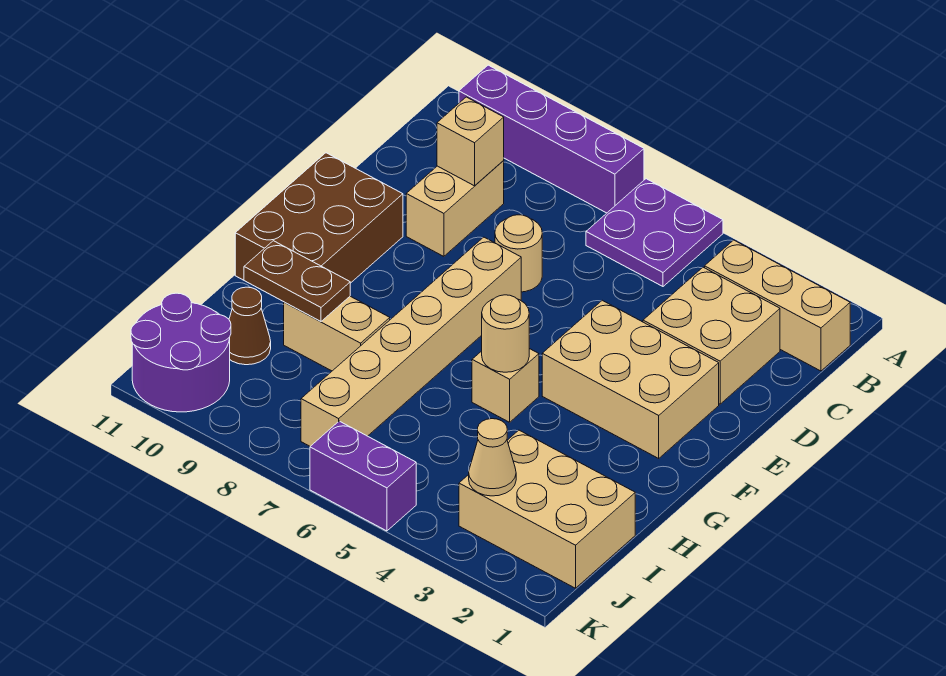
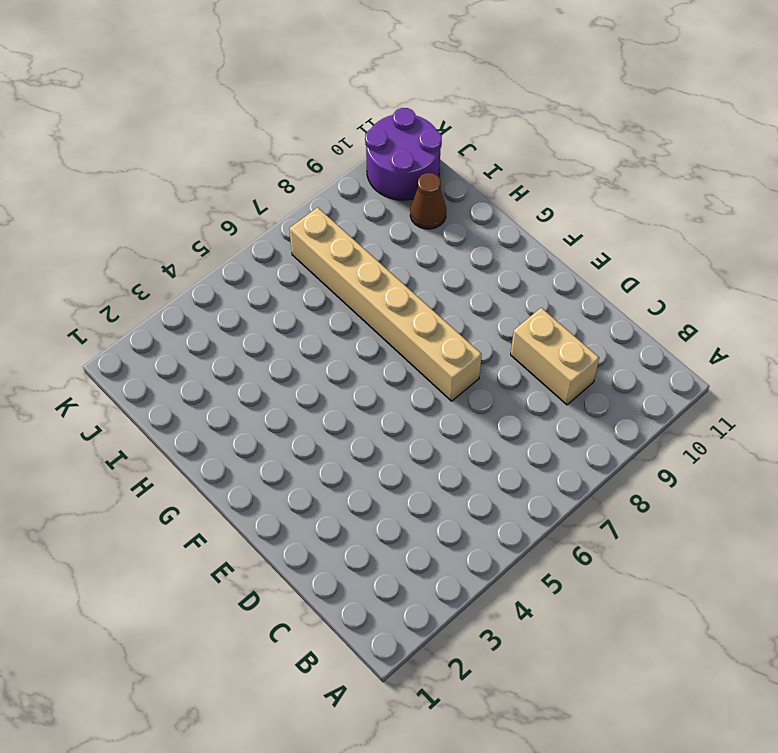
none -> purple 2x2 plate [586,179,723,286]
none -> purple 1x4 brick [459,65,644,213]
none -> tan 1x3 brick [705,240,850,371]

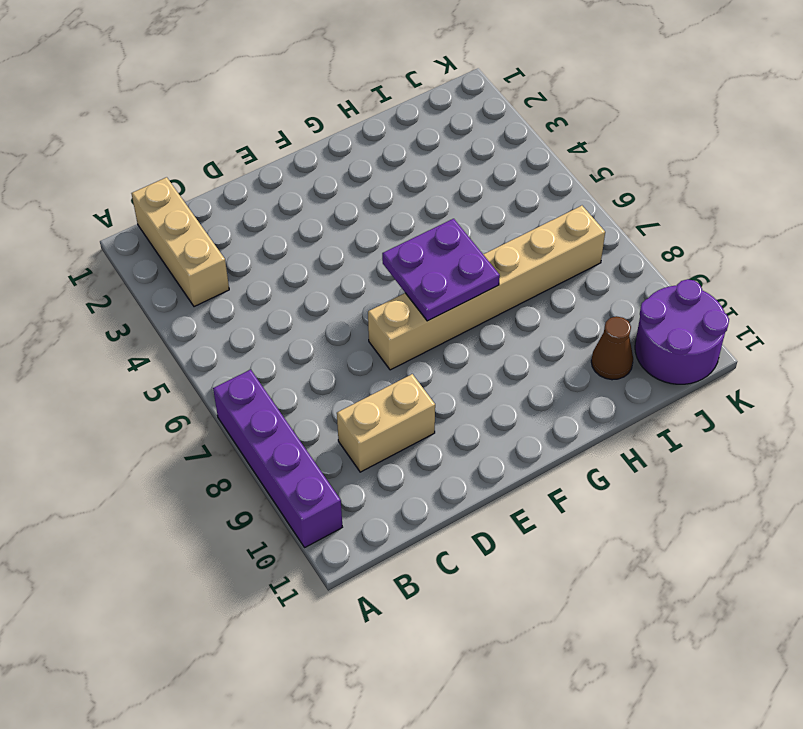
purple 2x2 plate [382,219,500,321] -> purple 2x2 plate moved to [586,179,723,286]
none -> tan 2x2 brick [643,267,780,404]
none -> tan 1x1 round brick [495,215,542,292]
none -> tan 2x3 brick [542,300,719,458]

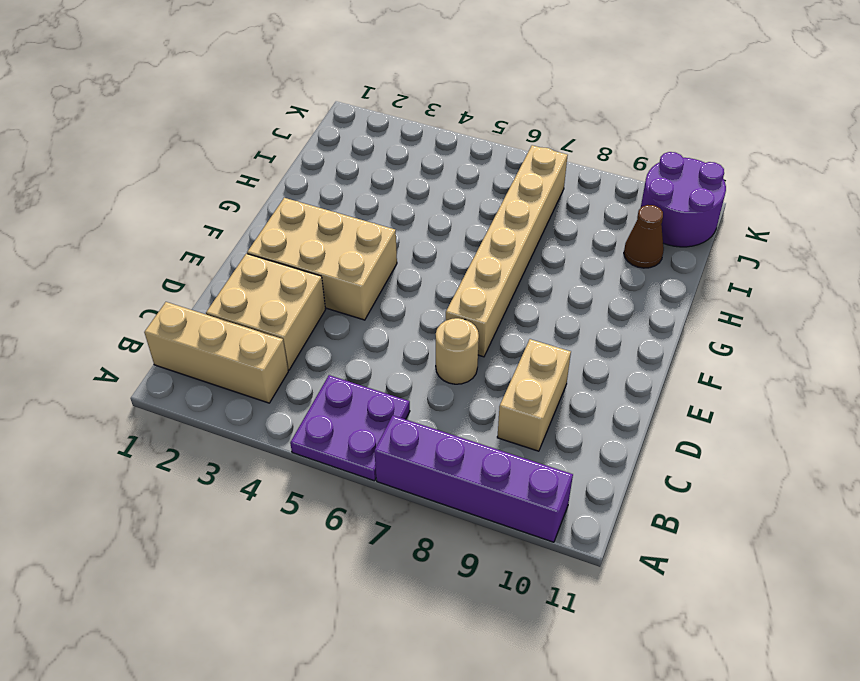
none -> brown 2x3 brick [235,153,403,283]
none -> tan 1x1 brick [472,349,539,422]
none -> tan 1x2 brick [284,296,390,371]

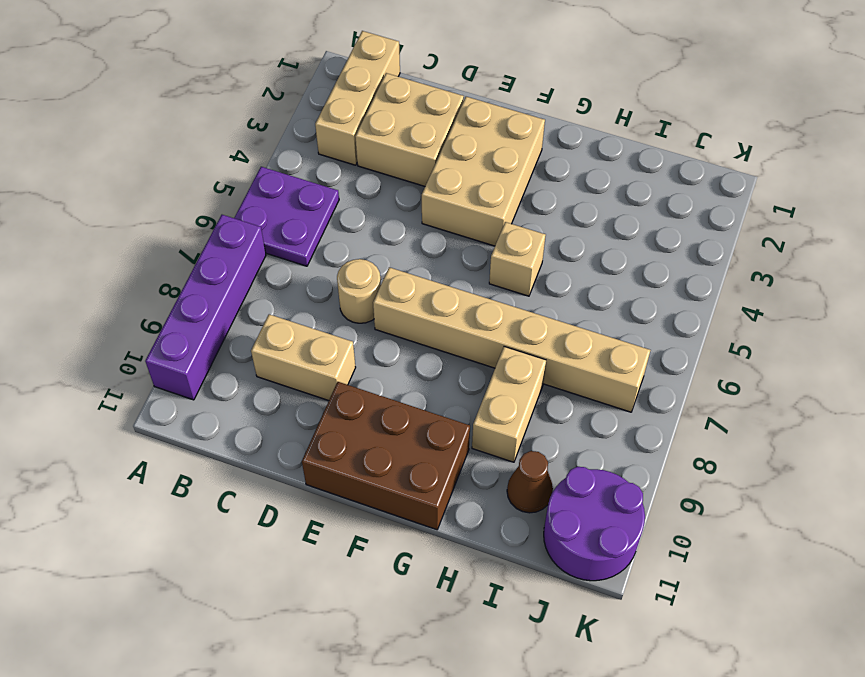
none -> tan 2x3 brick [459,430,635,588]
none -> purple 1x2 brick [310,421,416,531]
none -> tan 1x1 brick [437,97,504,186]

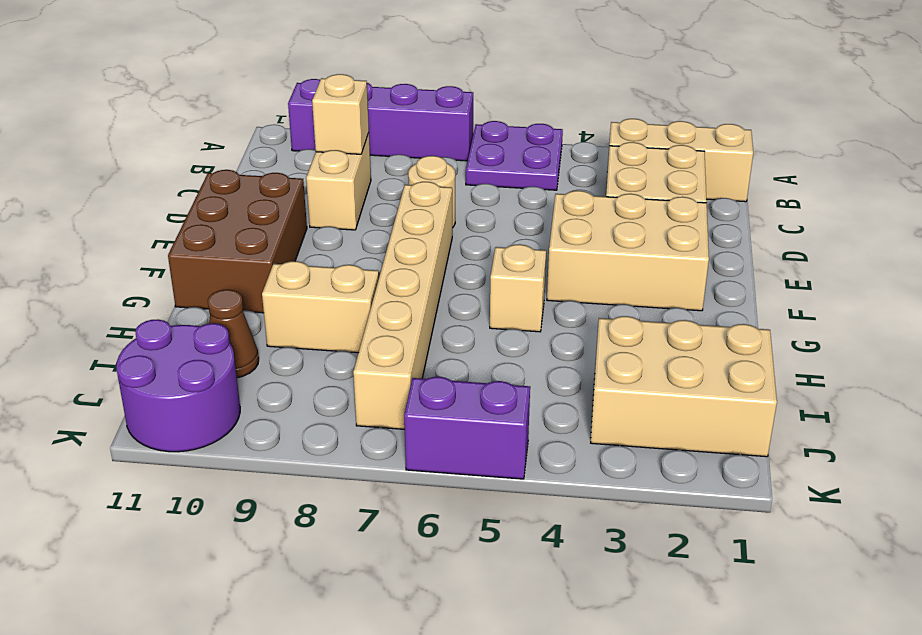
none -> tan 1x1 round brick [482,295,529,372]
none -> brown 1x2 plate [244,241,350,321]
none -> tan 1x1 cone [469,419,516,496]

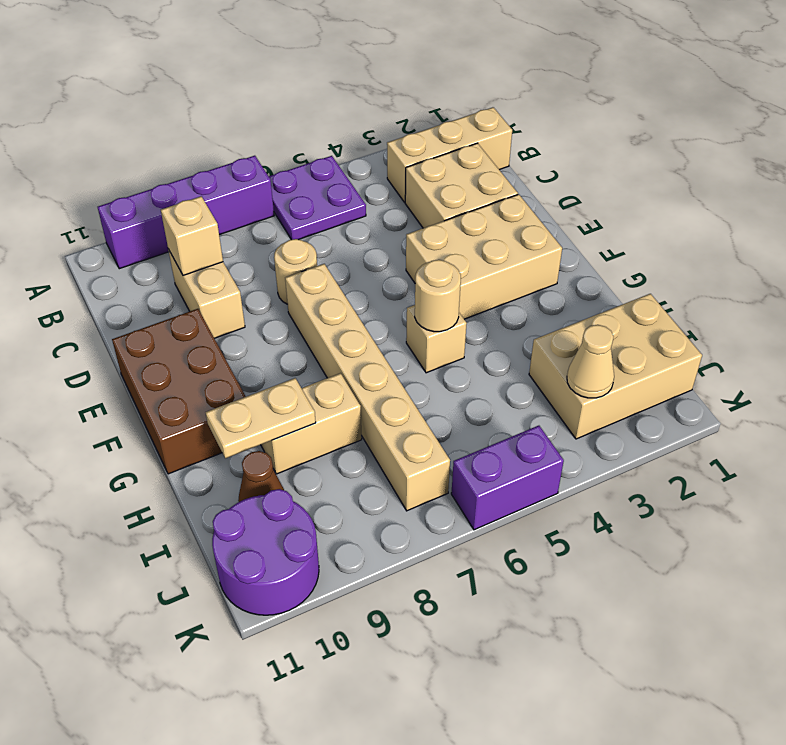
tan 1x2 plate [206,378,316,458] -> brown 1x2 plate [244,241,350,321]

